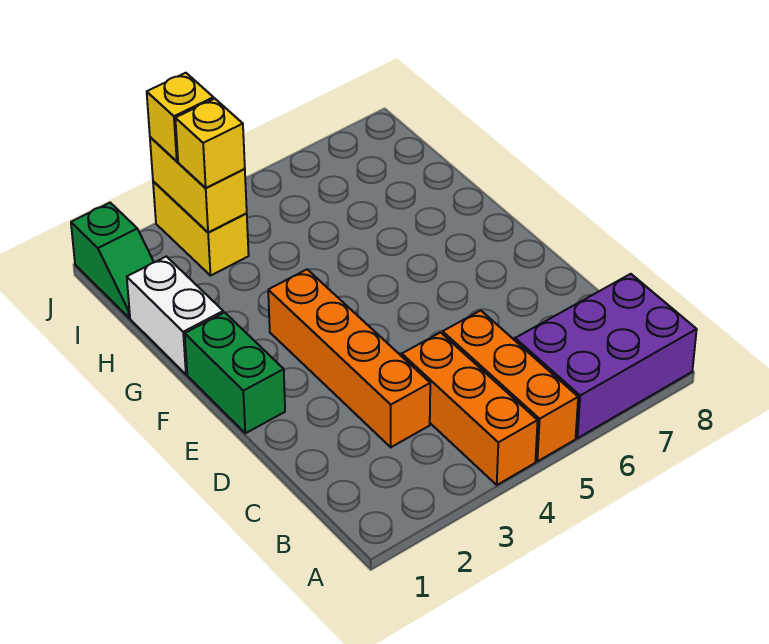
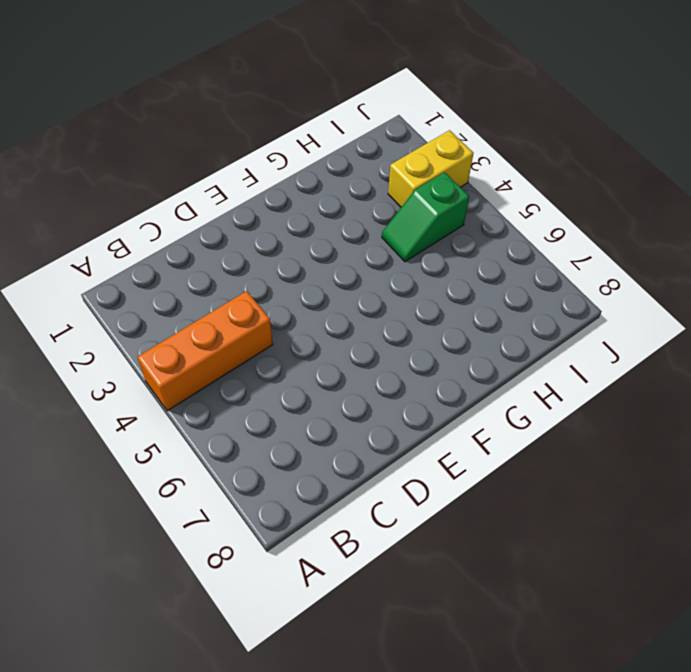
green 1x2 slope [382,172,469,262] -> green 1x2 slope moved to [71,203,154,318]
none -> orange 1x3 brick [443,311,578,461]
none -> purple 2x3 brick [515,274,697,438]

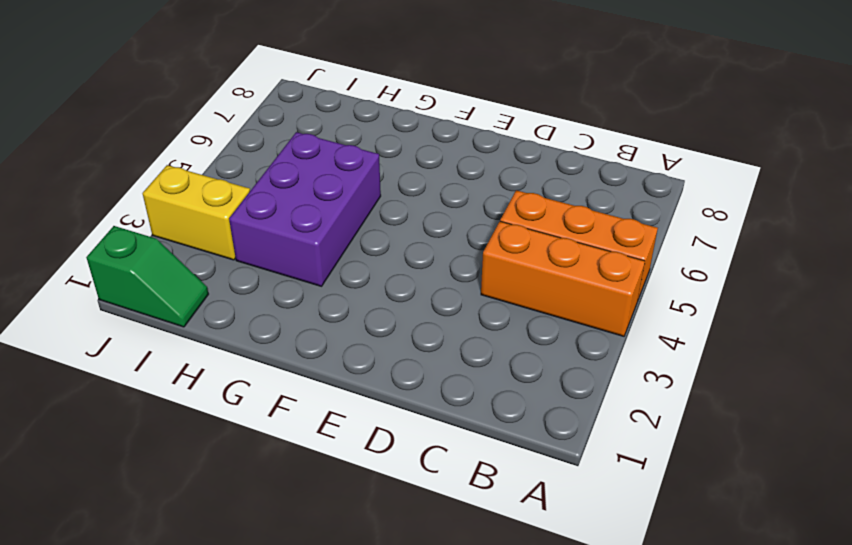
purple 2x3 brick [229,132,381,286] -> purple 2x3 brick moved to [515,274,697,438]
none -> orange 1x4 brick [268,269,430,447]
none -> green 1x2 brick [185,312,285,433]

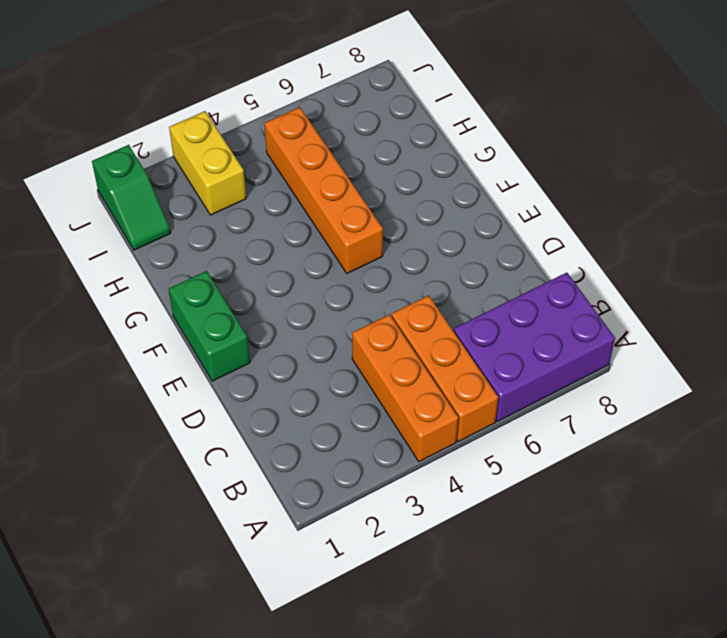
orange 1x4 brick [264,107,383,273] -> orange 1x4 brick moved to [268,269,430,447]
none -> white 1x2 brick [127,256,223,374]
none -> yellow 1x2 brick [150,137,247,232]

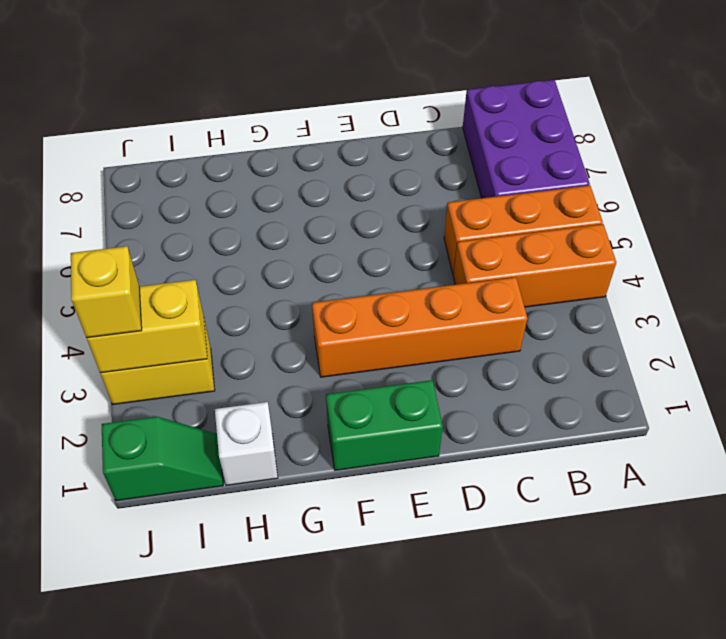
white 1x1 brick [215,402,278,485] -> white 1x2 brick [127,256,223,374]
none -> yellow 1x1 brick [175,99,245,188]

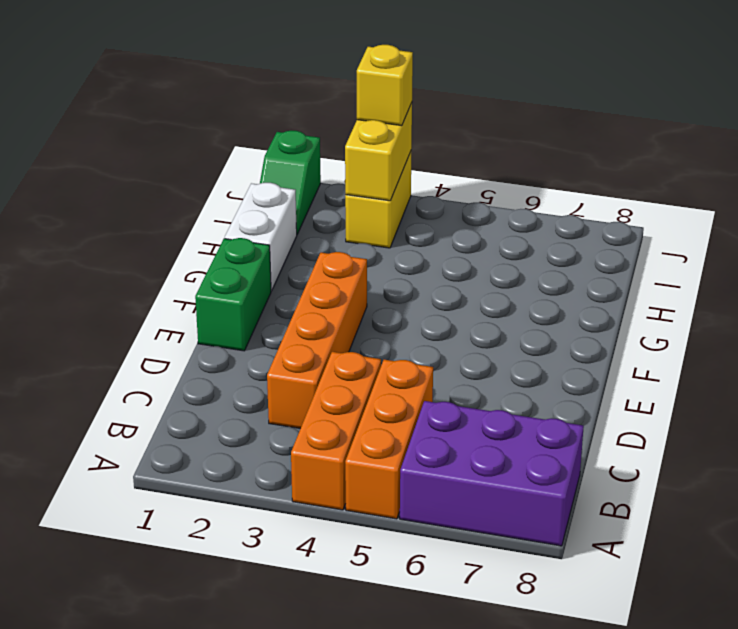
none -> yellow 1x1 brick [175,99,245,188]

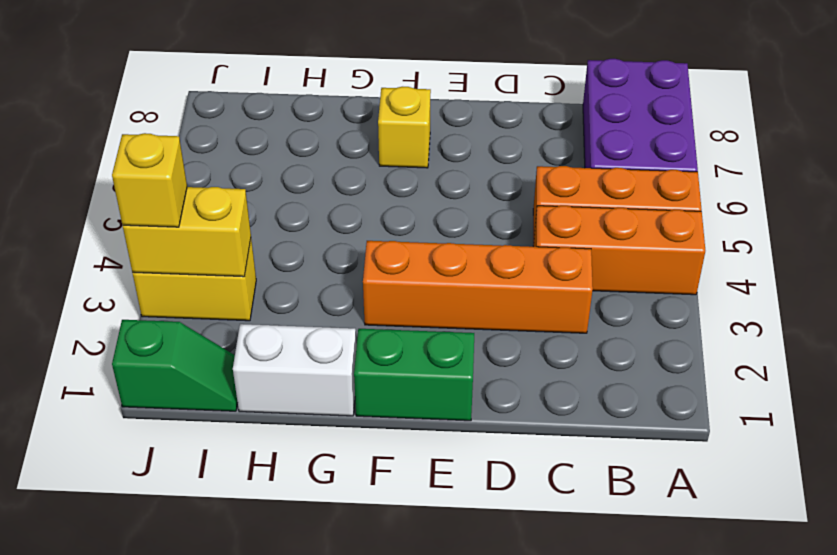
yellow 1x1 brick [378,87,431,168] -> yellow 1x1 brick moved to [175,99,245,188]

